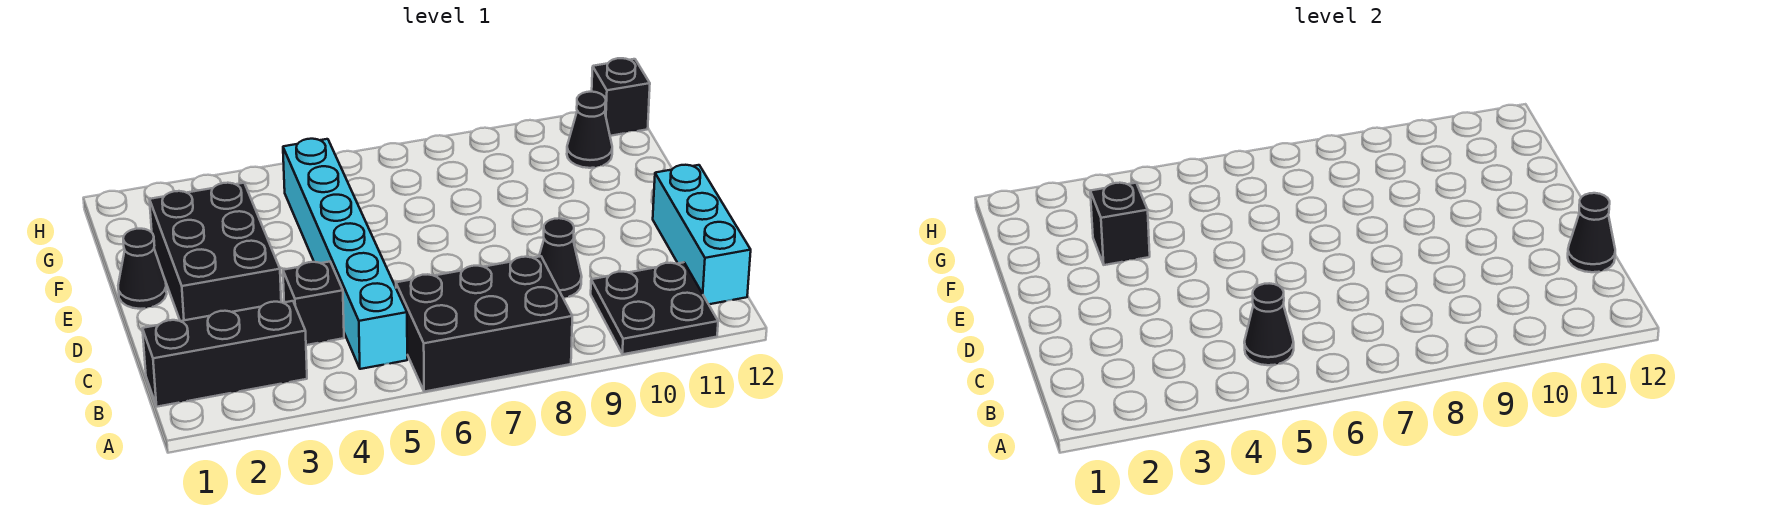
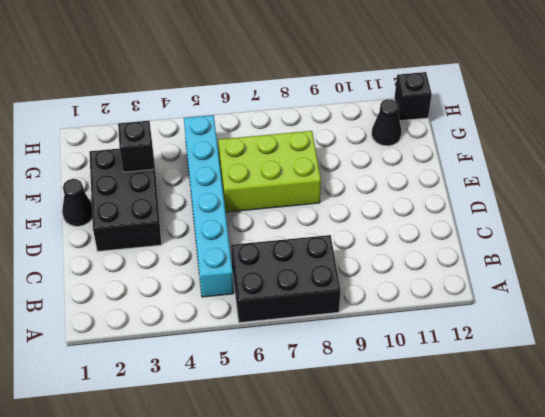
lime 2x3 brick [218,131,321,212] -> none
none -> black 2x2 plate [591,262,718,354]
none -> black 1x3 brick [142,301,307,407]
none -> cyan 1x3 brick [653,165,751,304]

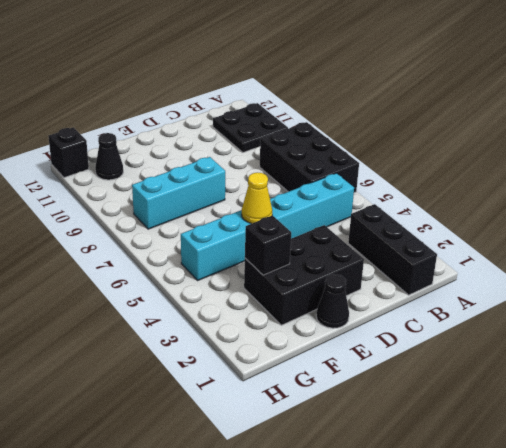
yellow 1x1 cone [242,173,272,224] -> none
cyan 1x3 brick [132,157,225,229] -> cyan 1x3 brick moved to [653,165,751,304]
none -> black 1x1 brick [283,262,344,345]
none -> black 1x1 cone [539,218,582,298]
none -> black 1x1 cone [1244,283,1294,365]

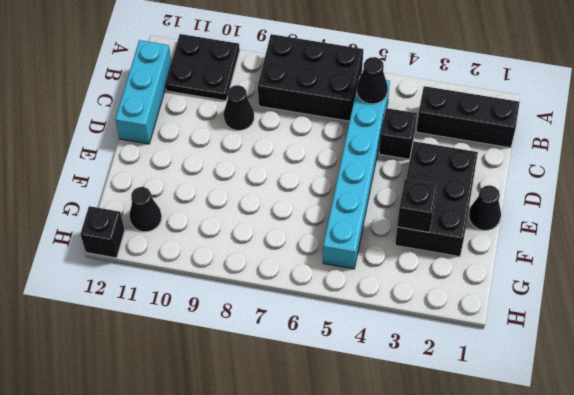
none -> black 1x1 cone [1568,193,1615,272]

